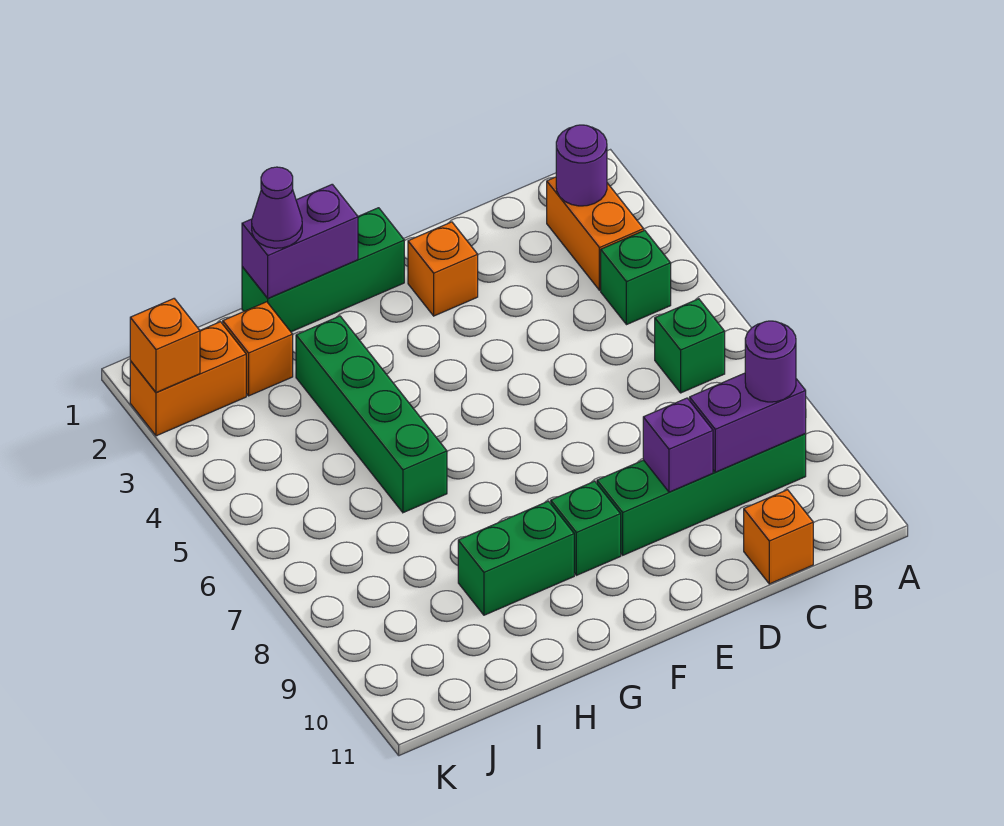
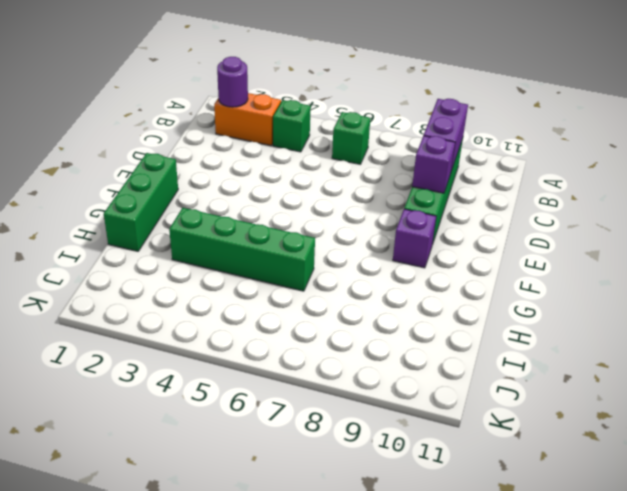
purple 1x1 brick [393,209,436,268] -> green 1x1 brick [551,481,621,575]
none -> orange 1x1 brick [744,490,813,584]
none -> orange 1x1 brick [408,222,478,316]
none -> green 1x2 brick [458,501,574,615]

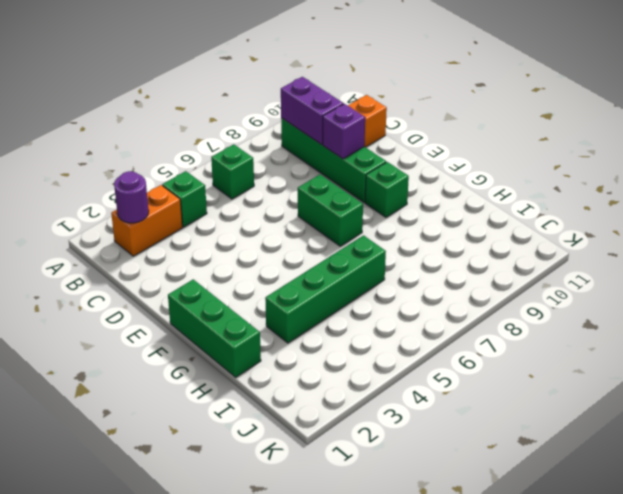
green 1x2 brick [298,175,363,246] -> green 1x2 brick moved to [458,501,574,615]
none -> orange 1x1 brick [408,222,478,316]
none -> orange 1x1 brick [223,302,293,396]
none -> orange 1x2 brick [130,322,246,436]

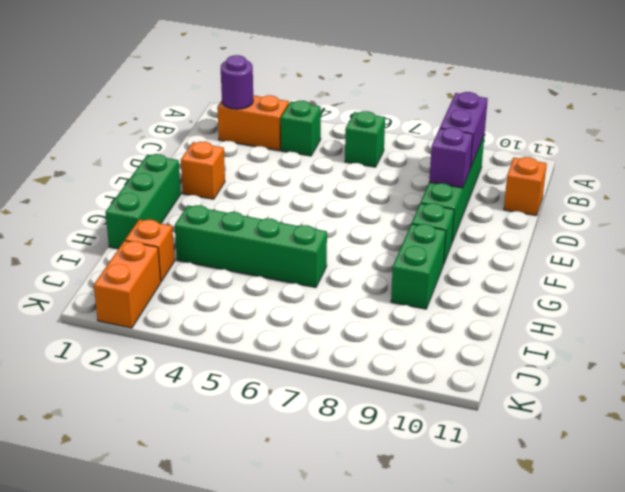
none -> purple 1x2 brick [242,184,358,298]
none -> orange 1x1 brick [130,299,200,392]
none -> purple 1x1 round brick [745,321,796,402]

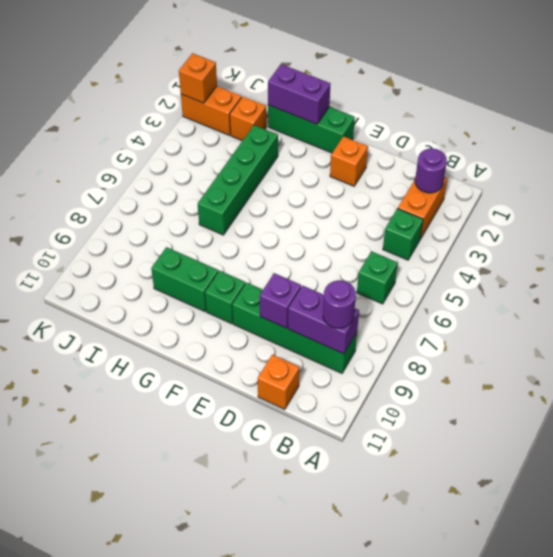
none -> purple 1x1 cone [252,167,302,248]

